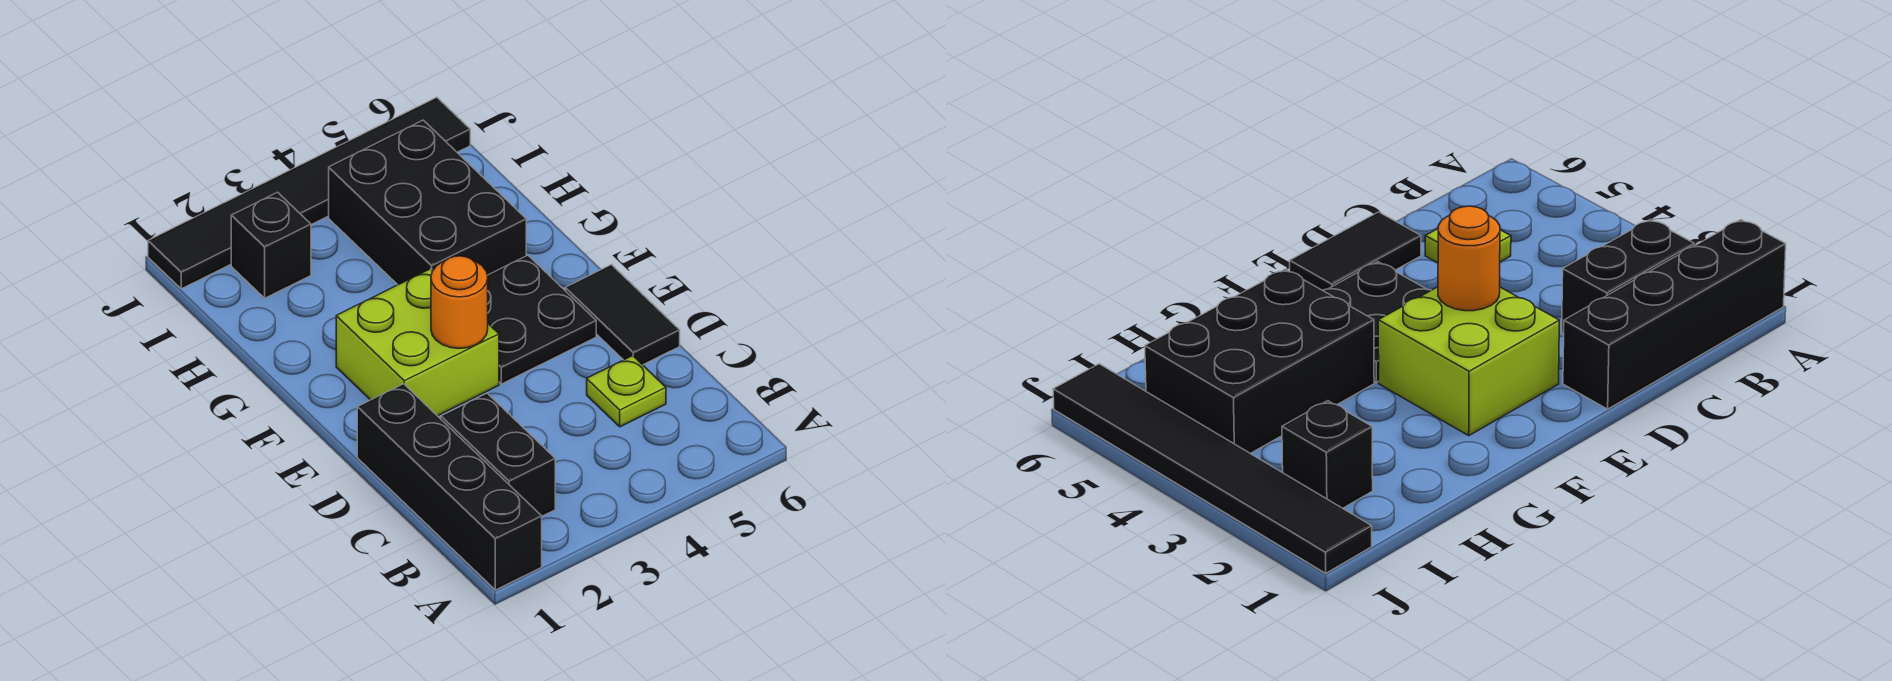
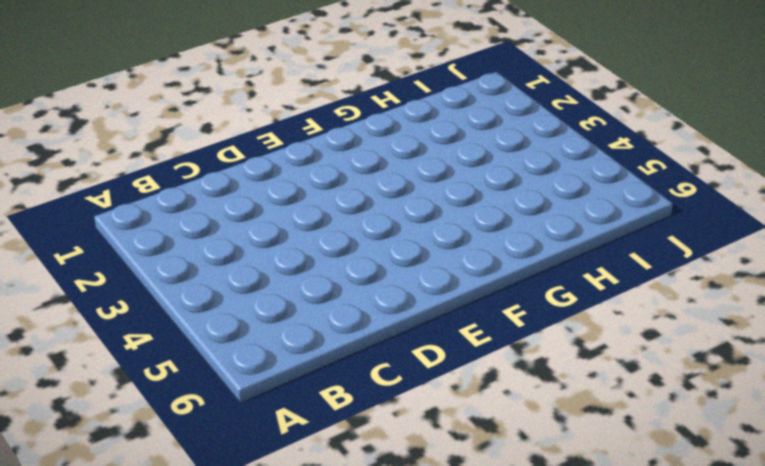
none -> black 1x4 brick [357,384,542,590]
none -> black 1x2 brick [441,393,555,516]

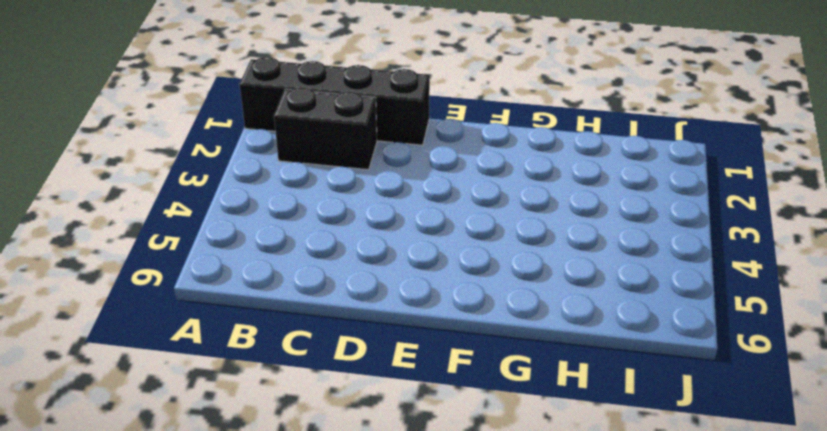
none -> lime 1x1 plate [587,356,666,427]
none -> black 1x2 tile [565,265,680,365]

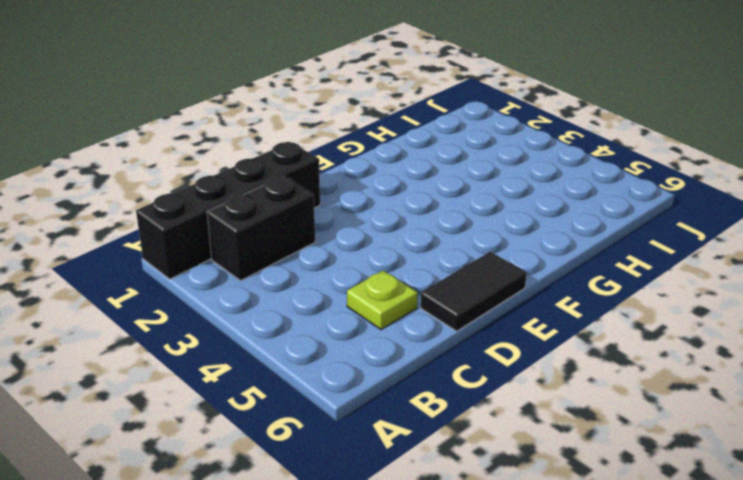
none -> lime 2x2 brick [336,269,499,416]
none -> black 2x2 plate [487,255,596,384]

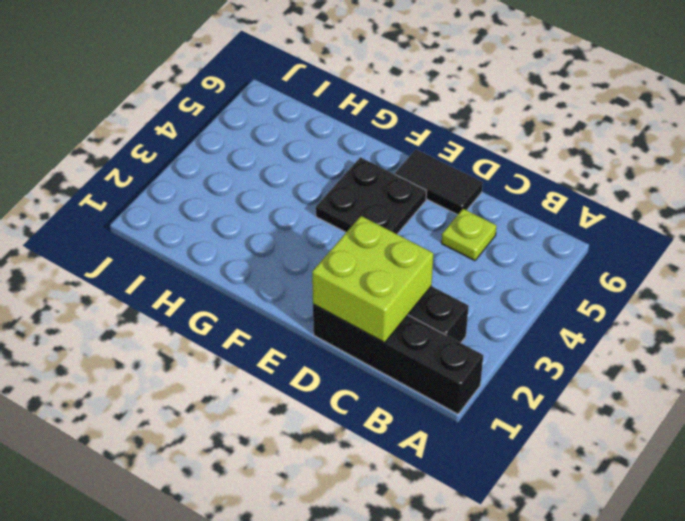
lime 2x2 brick [312,216,433,343] -> lime 2x2 brick moved to [336,269,499,416]
none -> black 2x3 brick [329,120,526,285]
none -> black 1x1 brick [231,192,311,298]

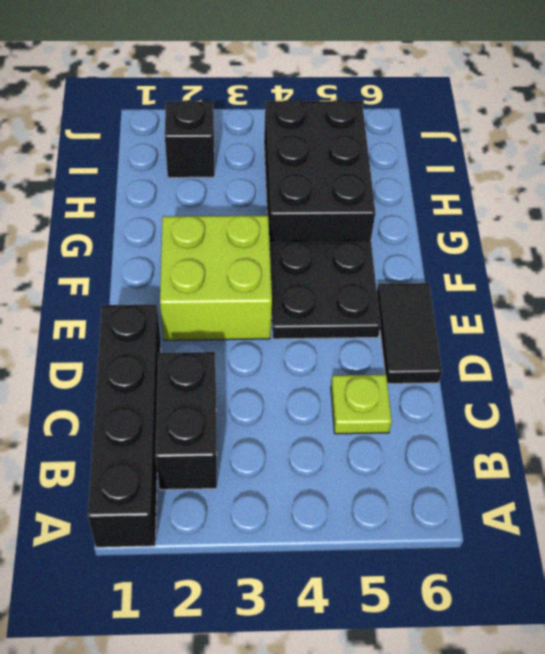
none -> black 1x6 tile [148,97,470,289]
none -> orange 1x1 round brick [431,256,488,348]

